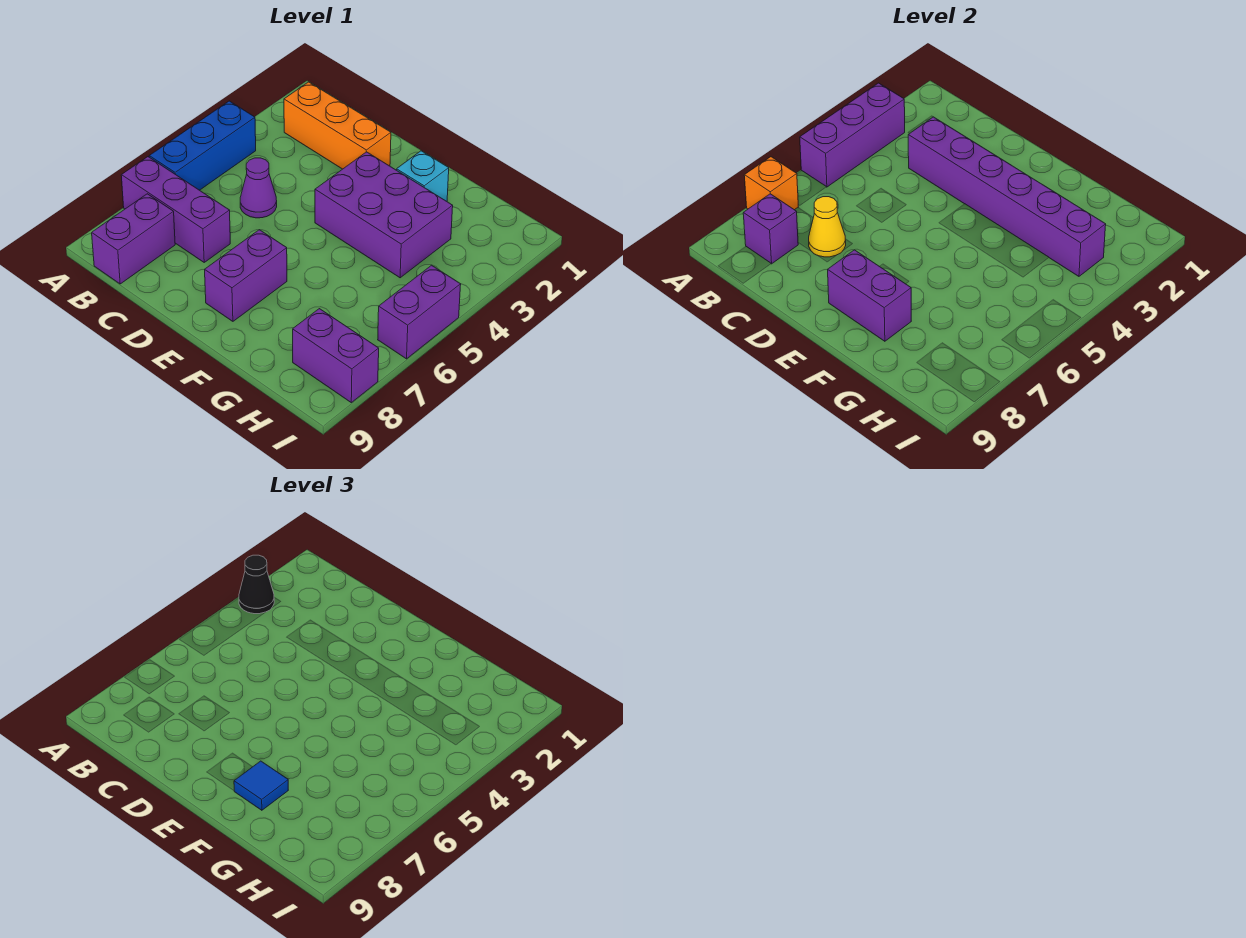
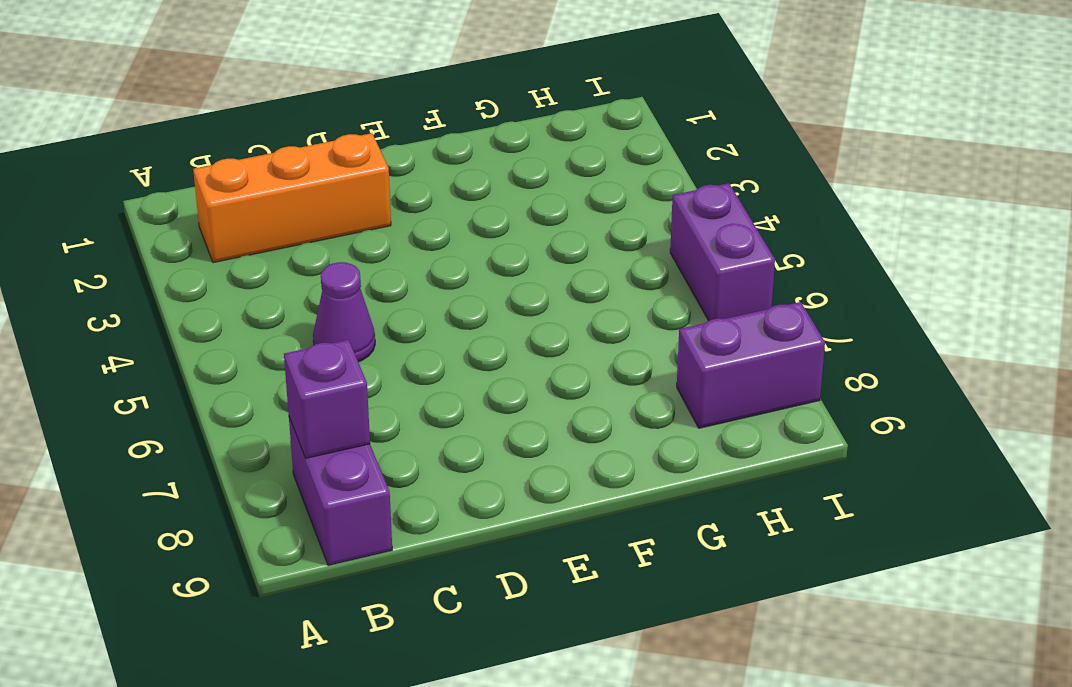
none -> blue 1x3 brick [149,101,256,190]
none -> purple 1x3 brick [121,157,230,262]
none -> purple 2x3 brick [315,152,453,278]

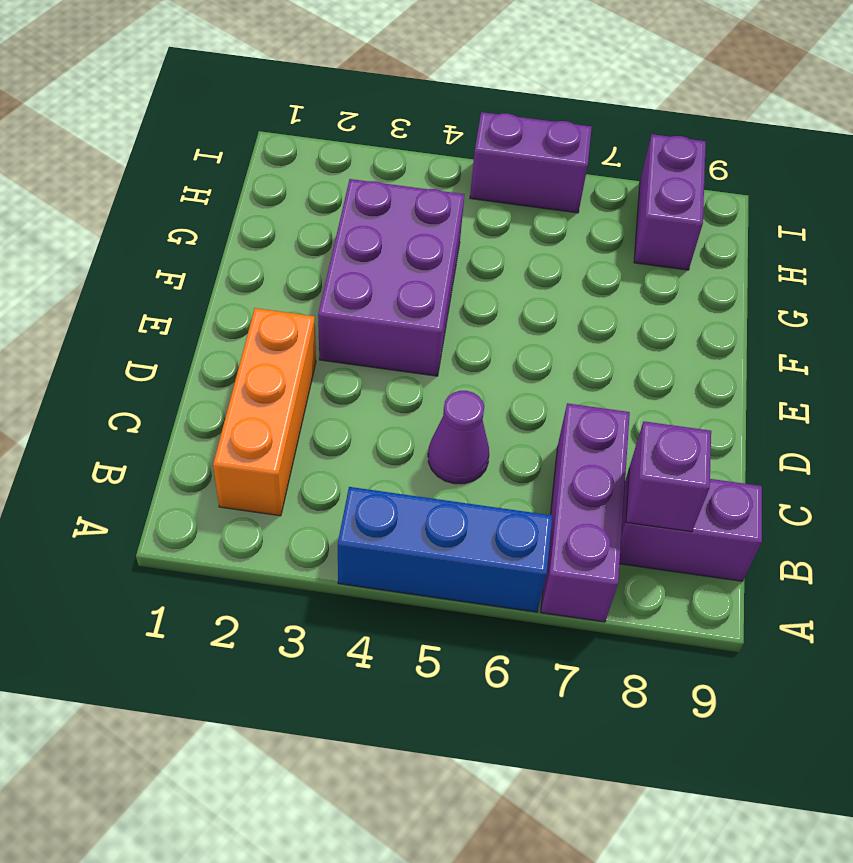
none -> purple 1x2 brick [205,230,287,321]
none -> cyan 1x1 brick [397,151,449,201]
none -> purple 1x3 brick [800,83,905,187]

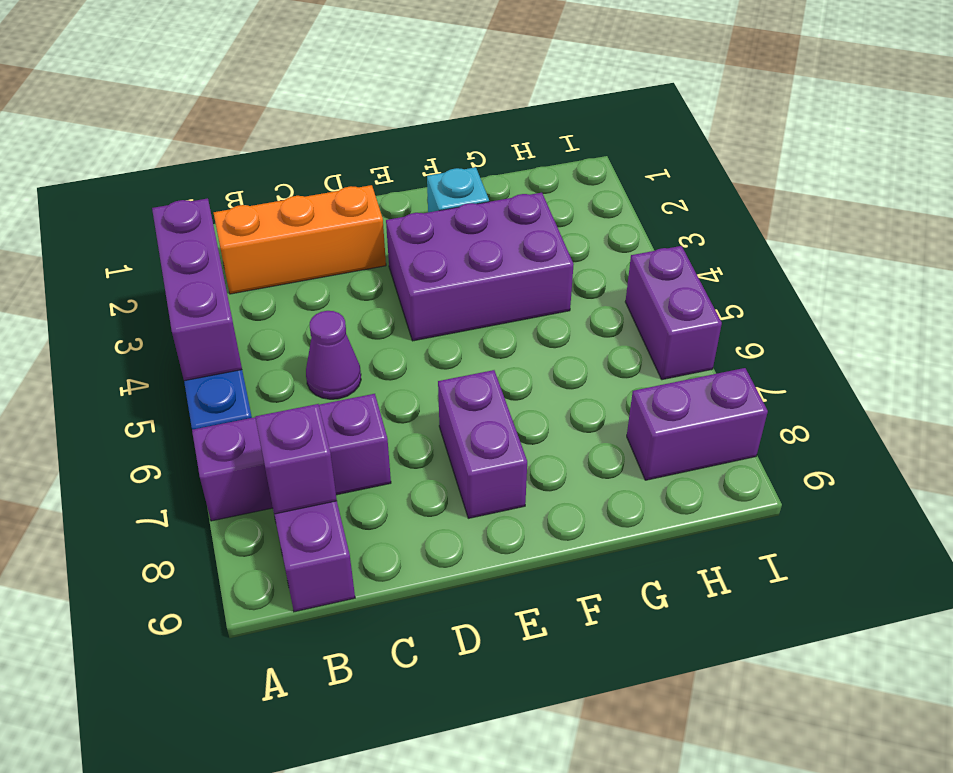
none -> orange 1x1 brick [744,157,798,210]
none -> purple 1x6 brick [908,117,1106,276]
none -> yellow 1x1 cone [809,197,846,257]

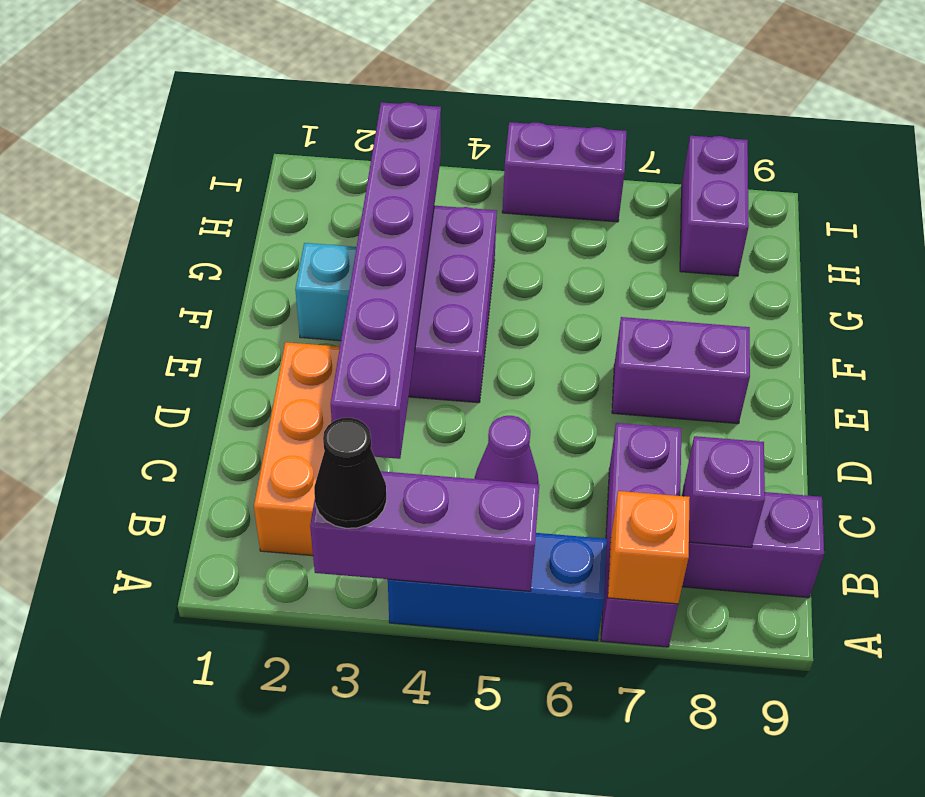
none -> yellow 1x1 cone [809,197,846,257]
none -> purple 1x2 brick [828,250,911,341]
none -> blue 1x1 tile [234,761,288,810]

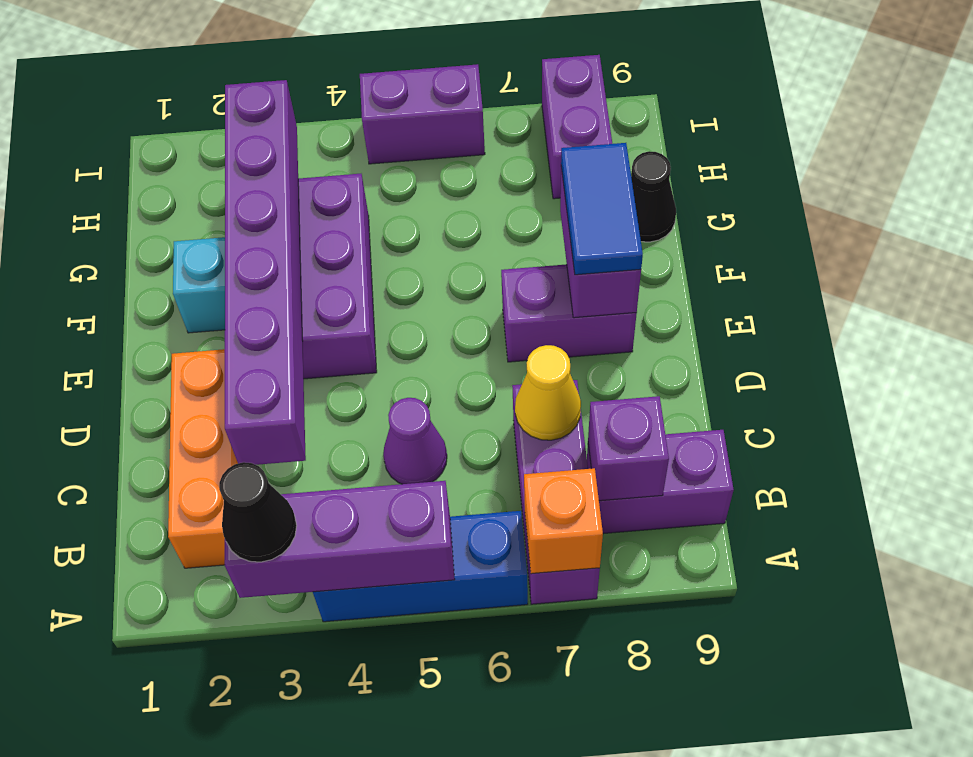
blue 1x2 tile [561,143,643,275] -> blue 1x1 tile [234,761,288,810]
black 1x1 cone [631,151,676,242] -> none

